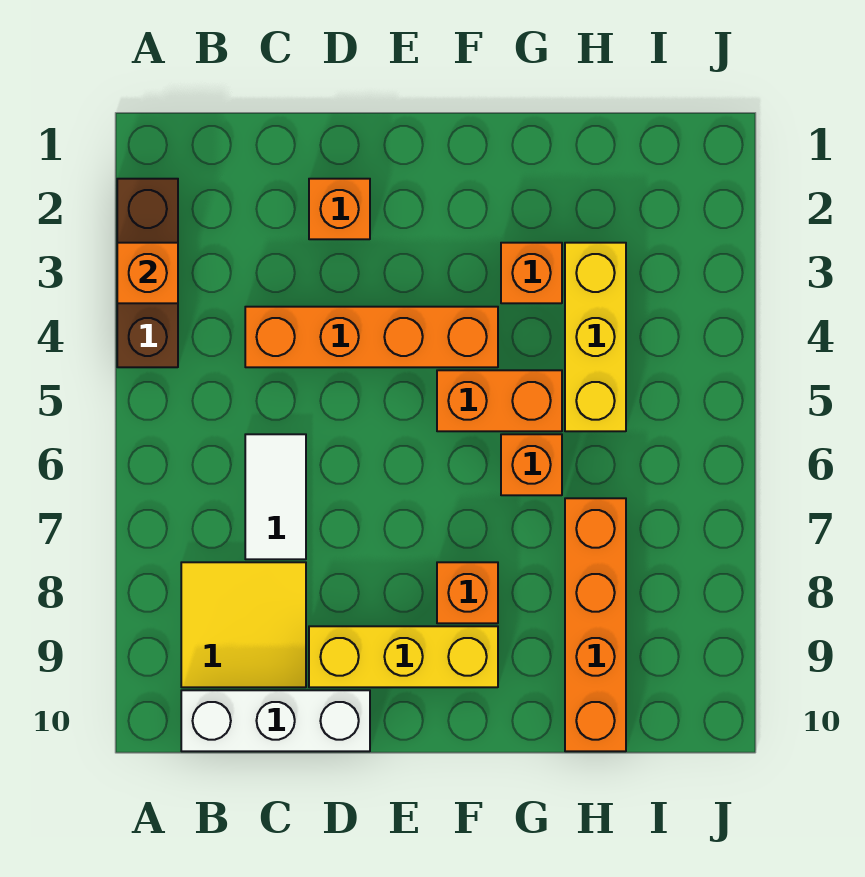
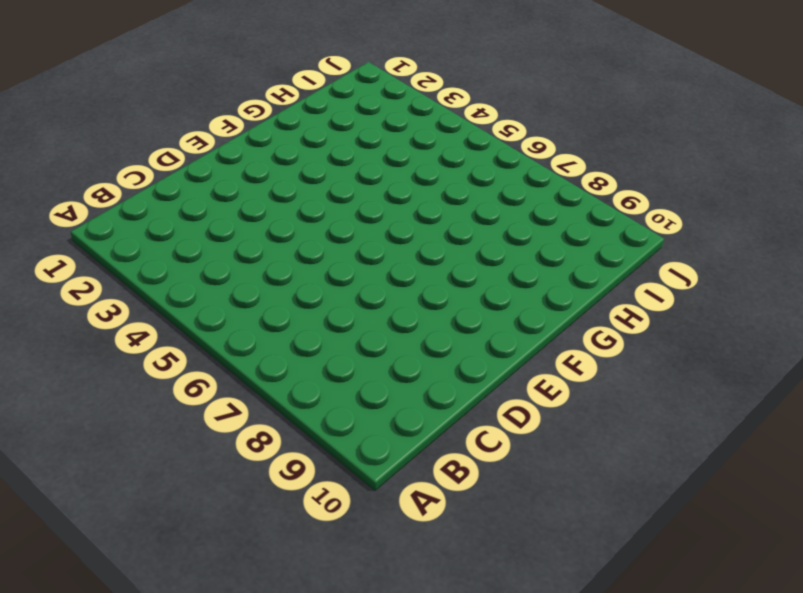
none -> brown 1x3 brick [117,179,178,367]
none -> yellow 2x2 tile [181,562,306,687]
none -> white 1x3 brick [181,690,370,751]

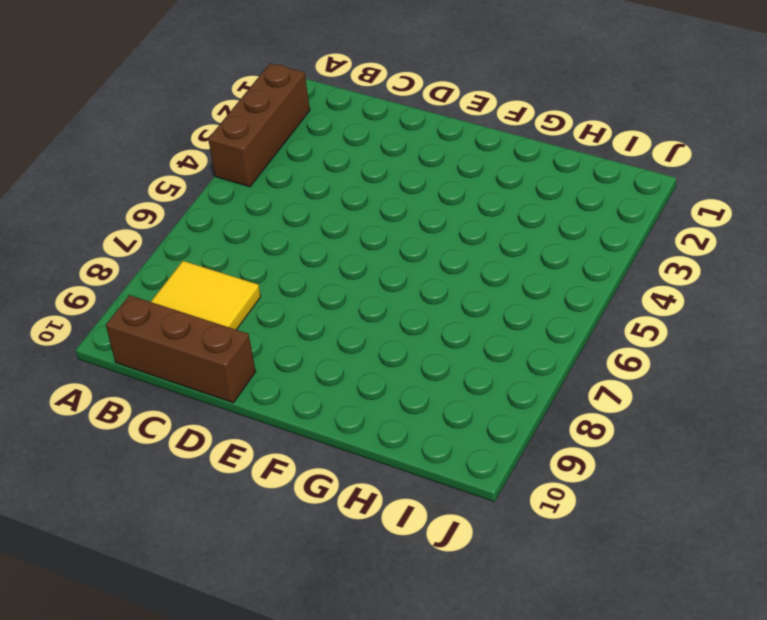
brown 1x3 brick [106,295,256,403] -> white 1x3 brick [181,690,370,751]
none -> orange 1x4 brick [245,307,498,367]
none -> white 1x2 tile [245,434,306,559]
none -> orange 1x1 brick [309,179,370,239]

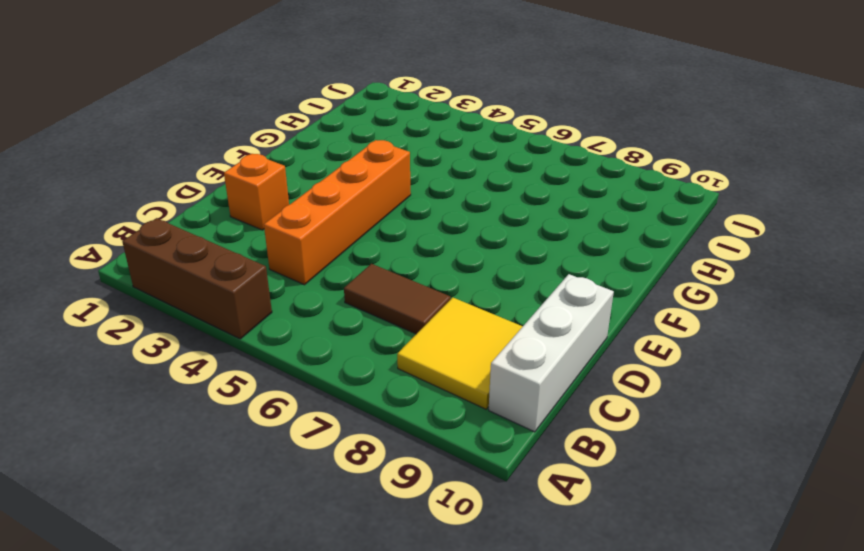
brown 1x2 tile [344,264,451,334] -> white 1x2 tile [245,434,306,559]
none -> yellow 1x3 brick [309,626,498,687]
none -> orange 1x2 brick [437,370,562,431]
none -> orange 1x1 brick [437,562,498,623]

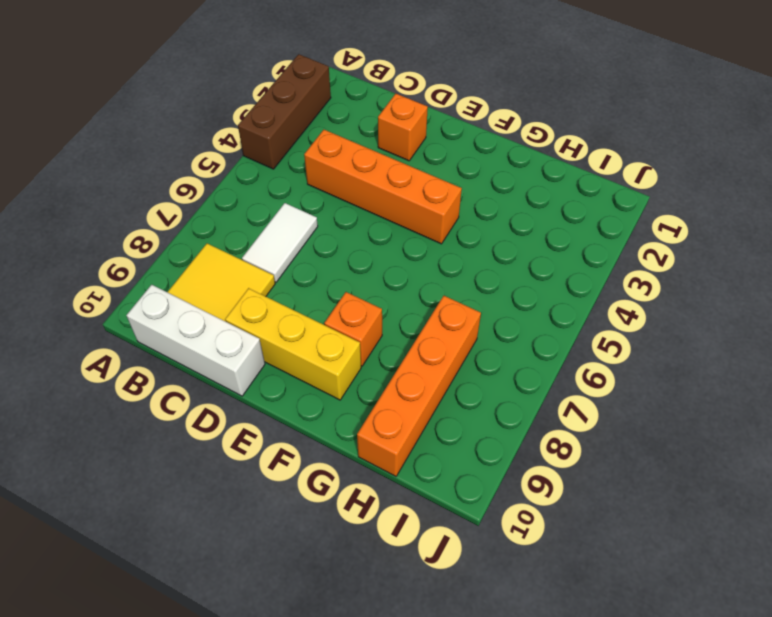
none -> orange 1x2 brick [437,370,562,431]
none -> orange 1x1 brick [501,243,562,303]
none -> orange 1x1 brick [501,434,562,495]

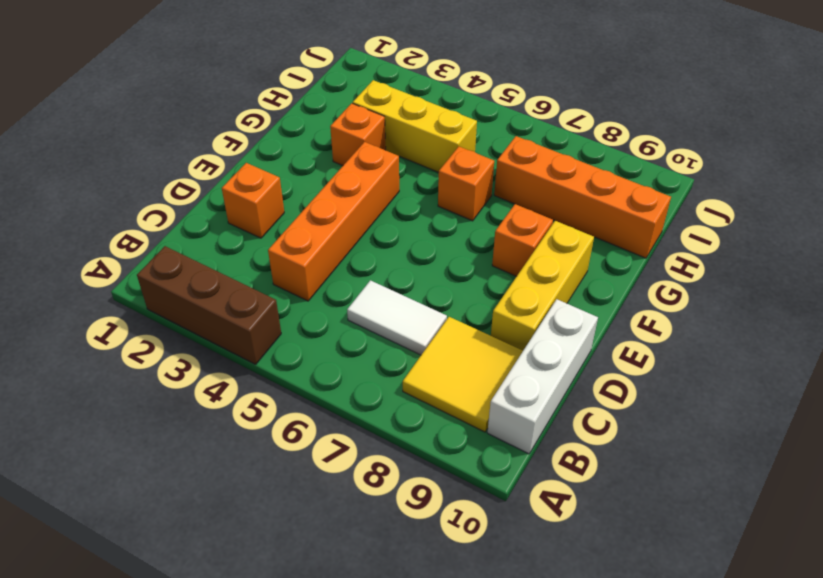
none -> orange 1x2 brick [437,370,562,431]
none -> orange 1x1 brick [117,243,178,303]

